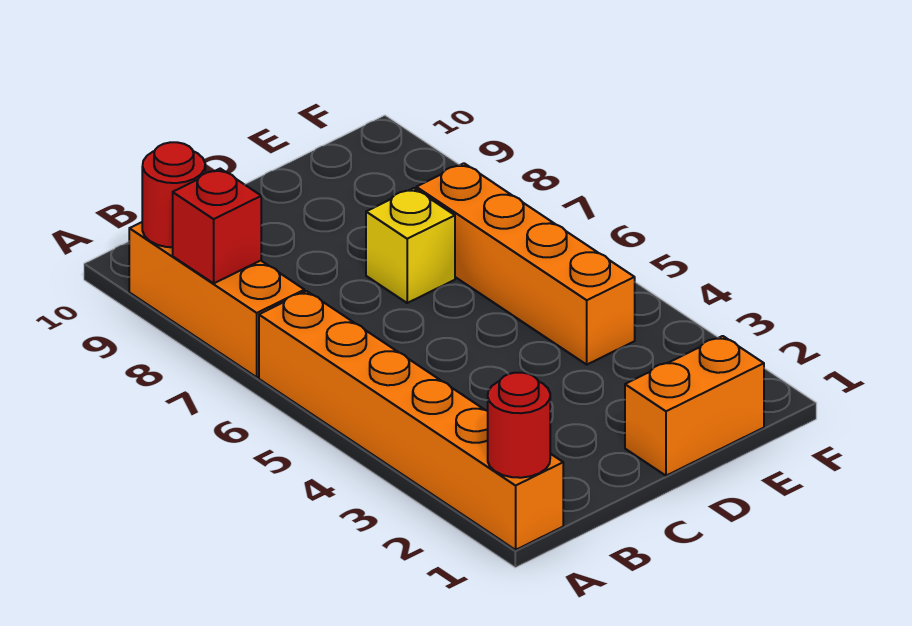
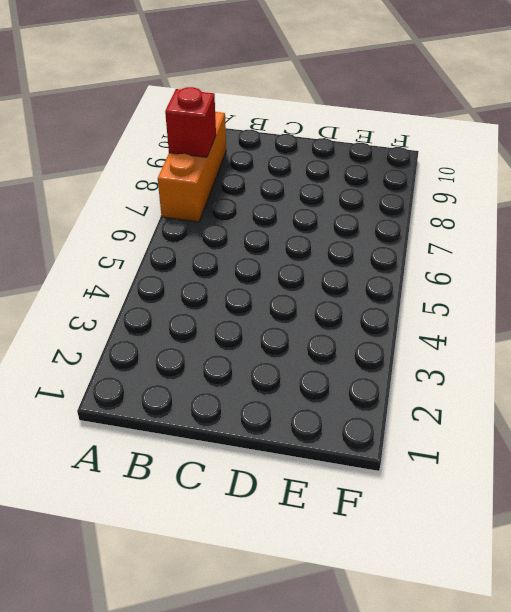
none -> orange 1x6 brick [259,291,563,550]
none -> orange 1x2 brick [625,336,764,476]

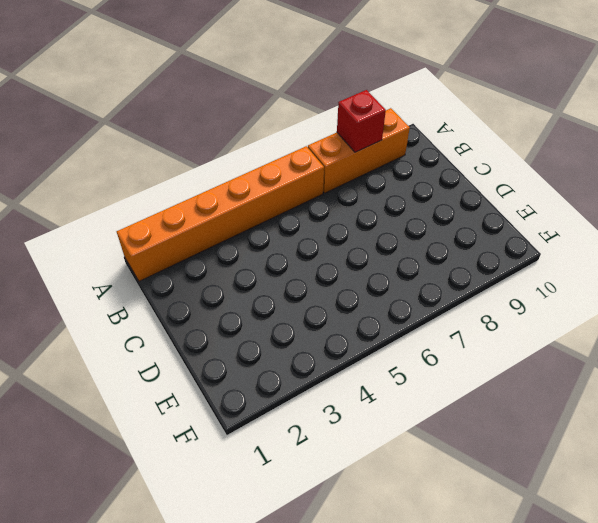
none -> orange 1x2 brick [625,336,764,476]
none -> yellow 1x1 brick [366,188,455,303]

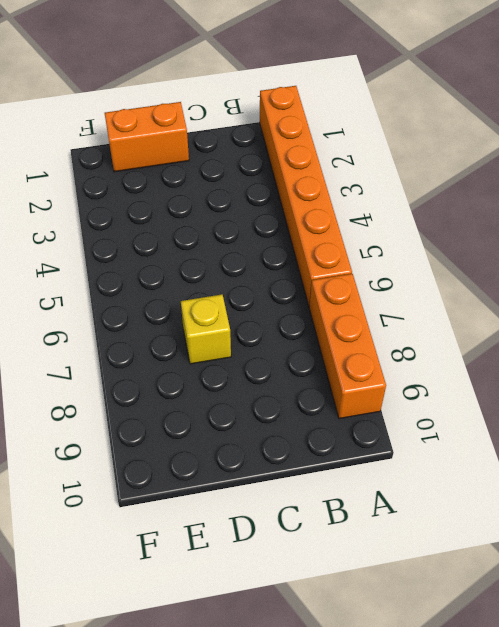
none -> orange 1x4 brick [416,163,635,364]
none -> red 1x1 round brick [488,373,550,478]

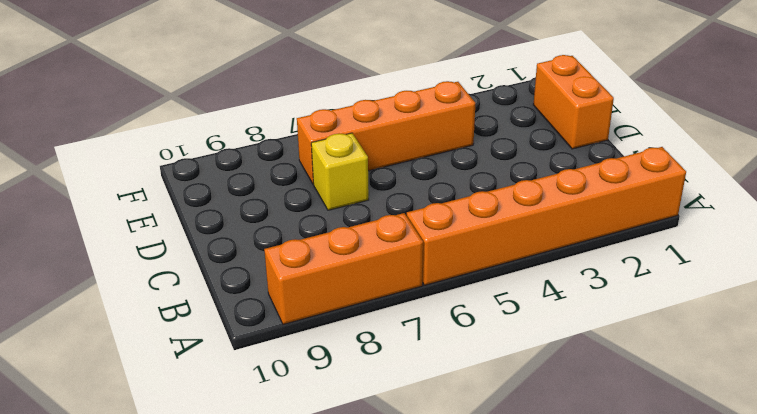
none -> red 1x1 round brick [488,373,550,478]
none -> red 1x1 brick [173,169,261,283]

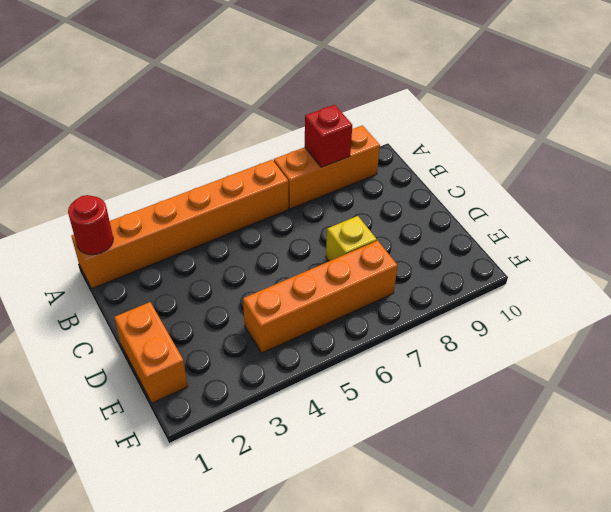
none -> red 1x1 round brick [142,142,205,247]

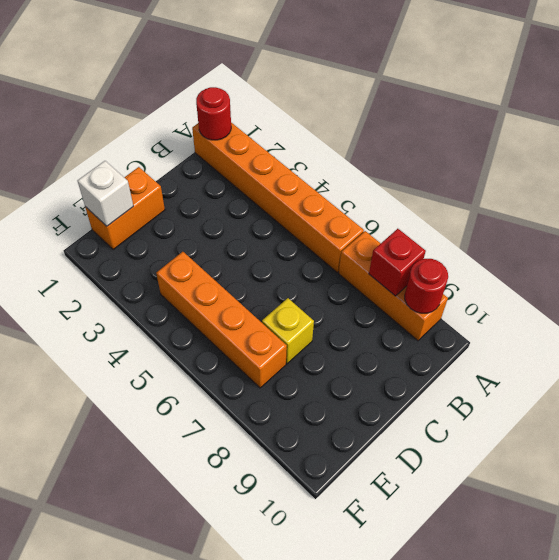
white 1x1 brick [77,161,133,226] -> none

